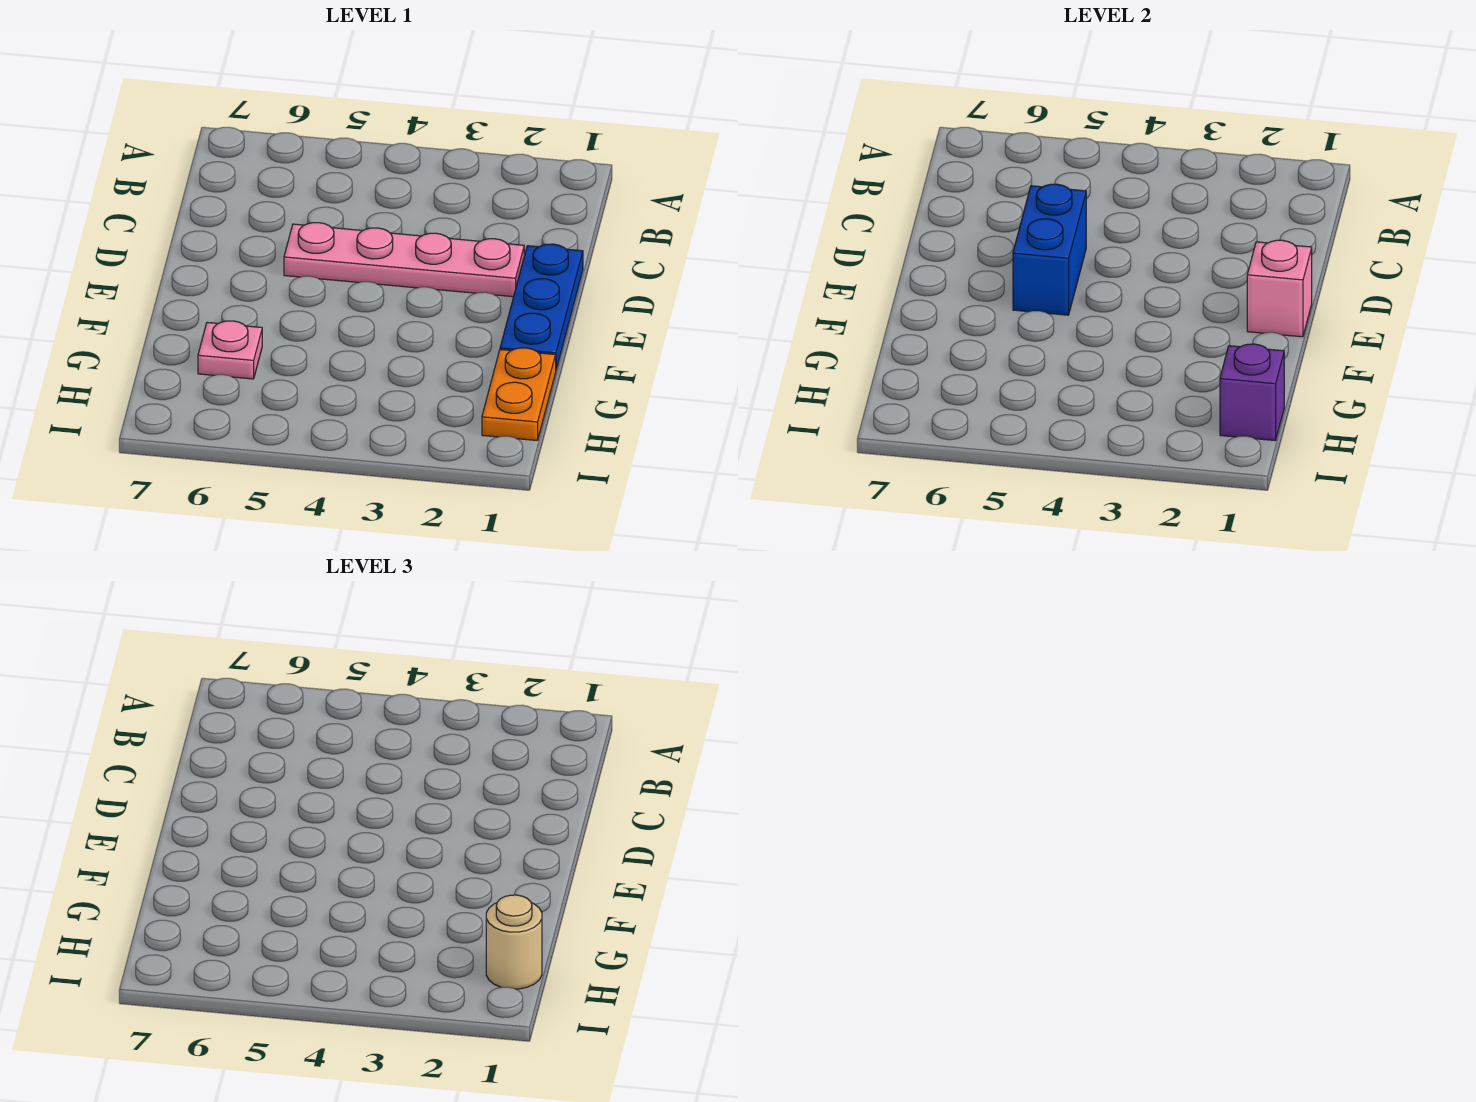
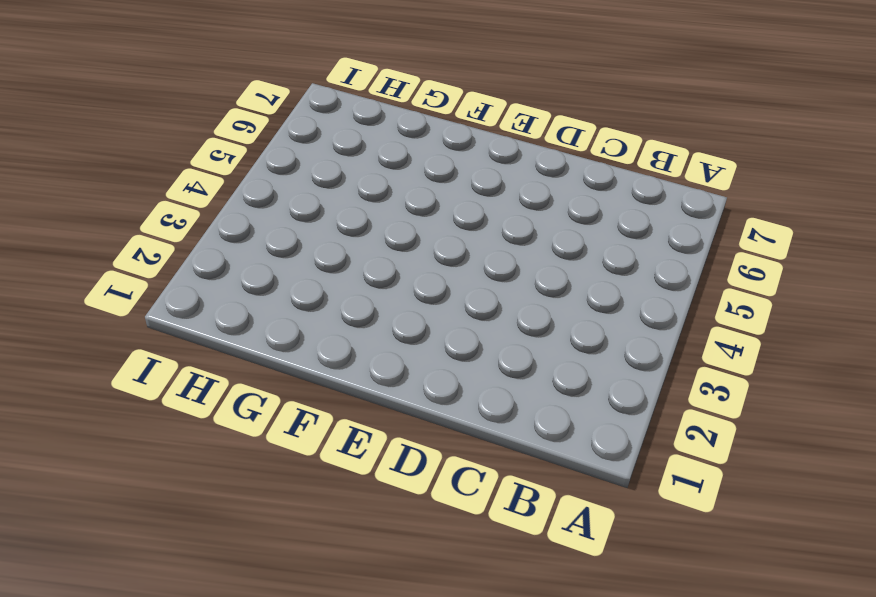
none -> blue 1x3 plate [500,244,583,369]
none -> pink 1x4 plate [284,223,524,297]

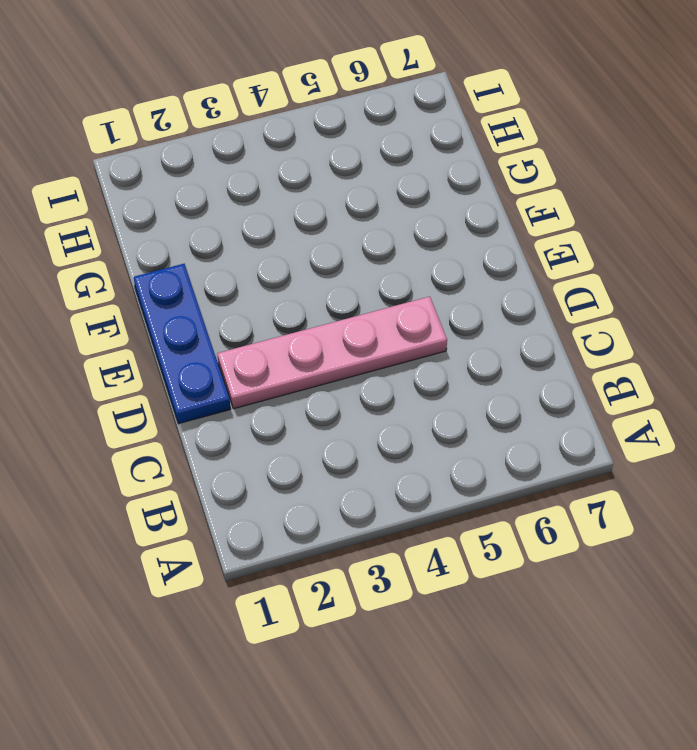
none -> orange 1x2 plate [482,348,556,440]
none -> pink 1x1 plate [198,321,262,379]

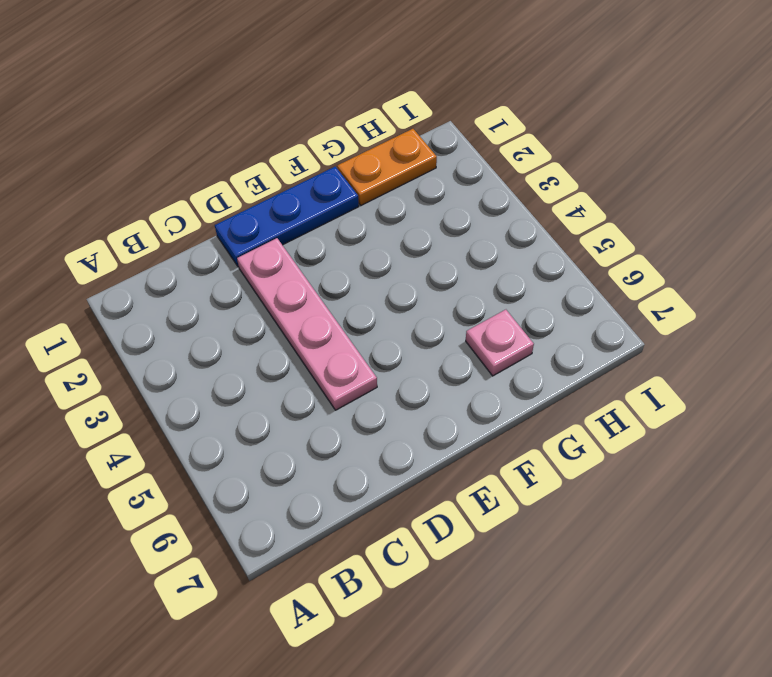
none -> blue 1x2 brick [1013,184,1086,315]
none -> pink 1x1 brick [1247,240,1312,337]

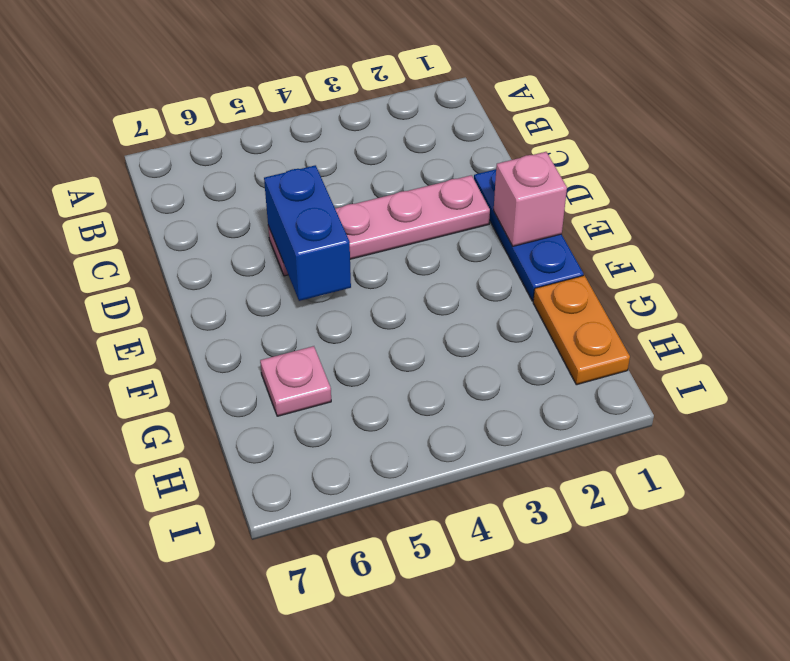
none -> purple 1x1 brick [1220,344,1284,440]
none -> tan 1x1 round brick [486,895,542,989]

